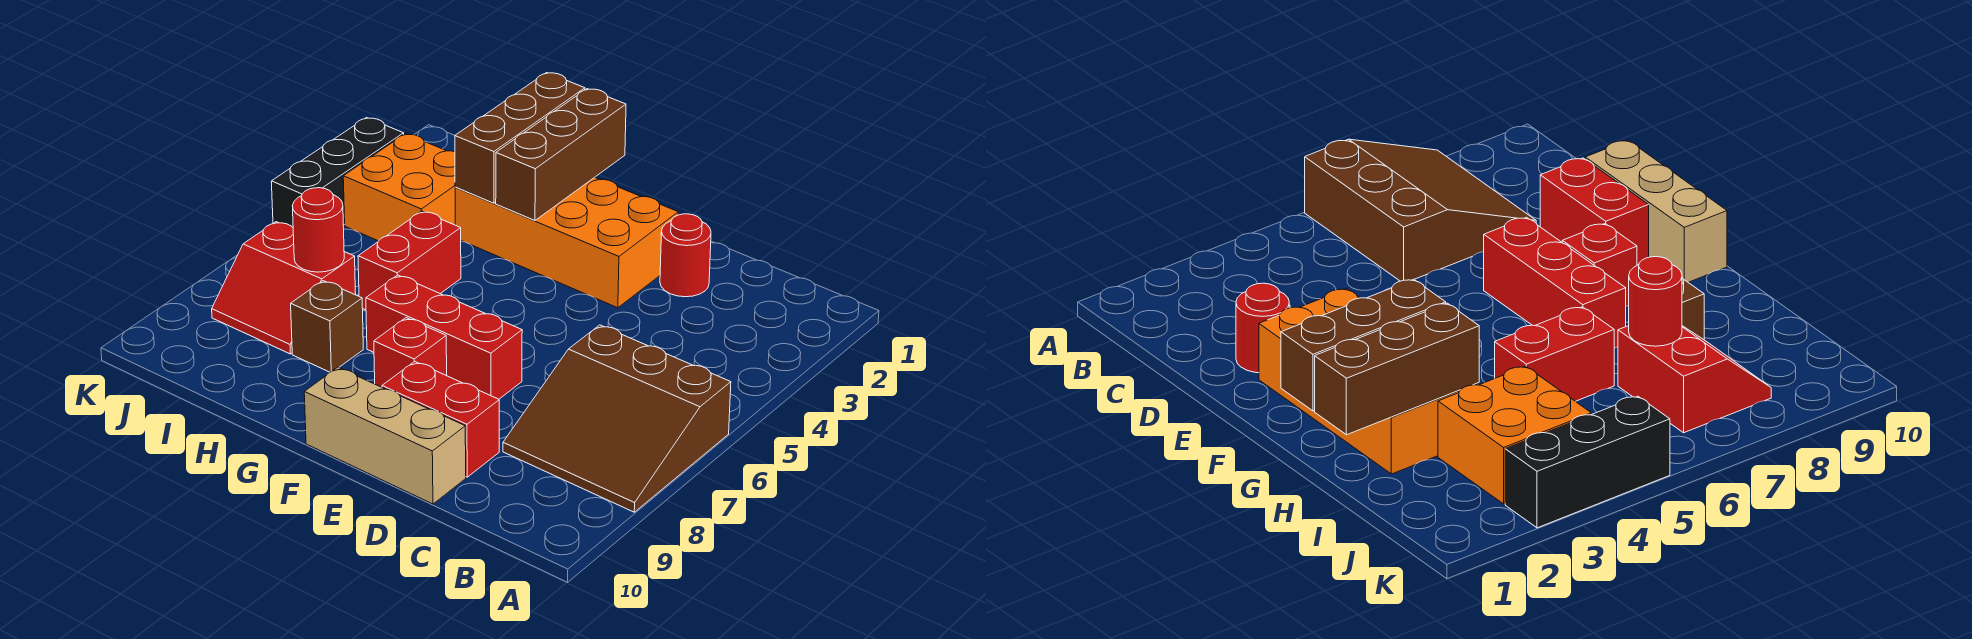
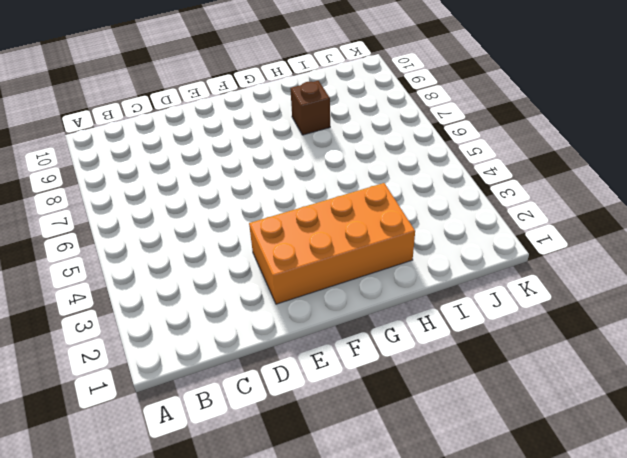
none -> brown 3x3 slope [503,325,731,512]
none -> red 1x1 round brick [660,214,711,297]
none -> red 1x2 brick [382,361,499,477]

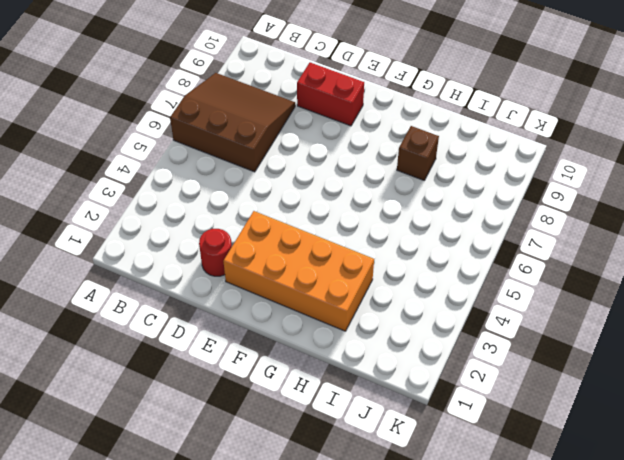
none -> tan 1x3 brick [304,367,466,504]
none -> red 1x3 brick [366,275,522,399]
none -> red 1x1 brick [374,318,447,387]

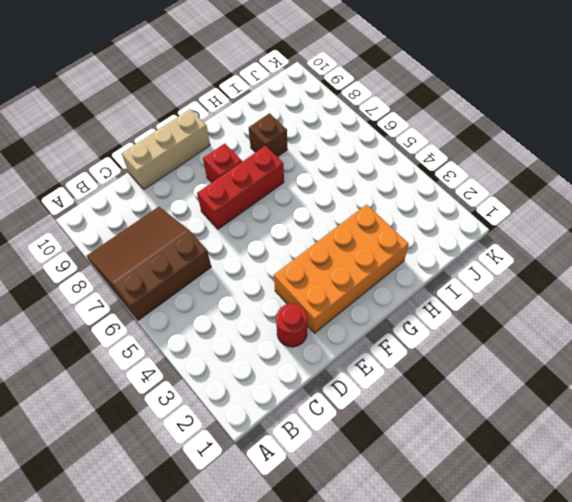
none -> red 1x2 brick [382,361,499,477]
none -> red 1x2 brick [358,211,461,310]
none -> orange 2x2 brick [343,134,455,241]

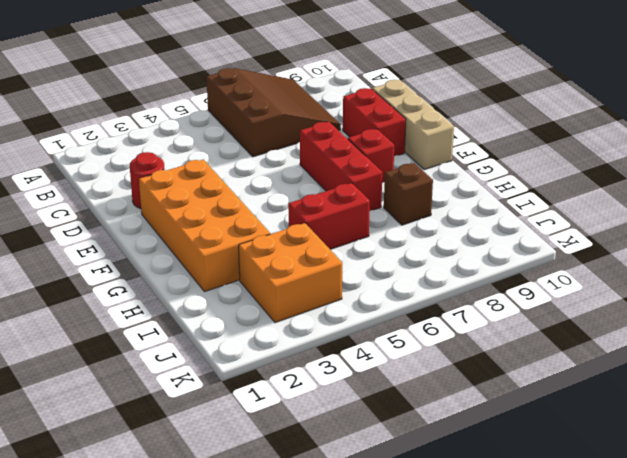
none -> red 2x2 slope [212,222,356,354]
none -> black 1x3 brick [271,118,404,227]
none -> brown 1x3 brick [496,89,626,220]

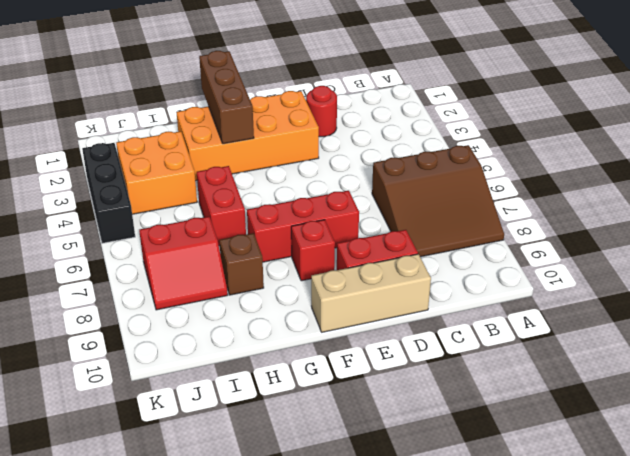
none -> brown 1x3 brick [455,73,585,203]
none -> red 1x1 round brick [292,188,344,272]

